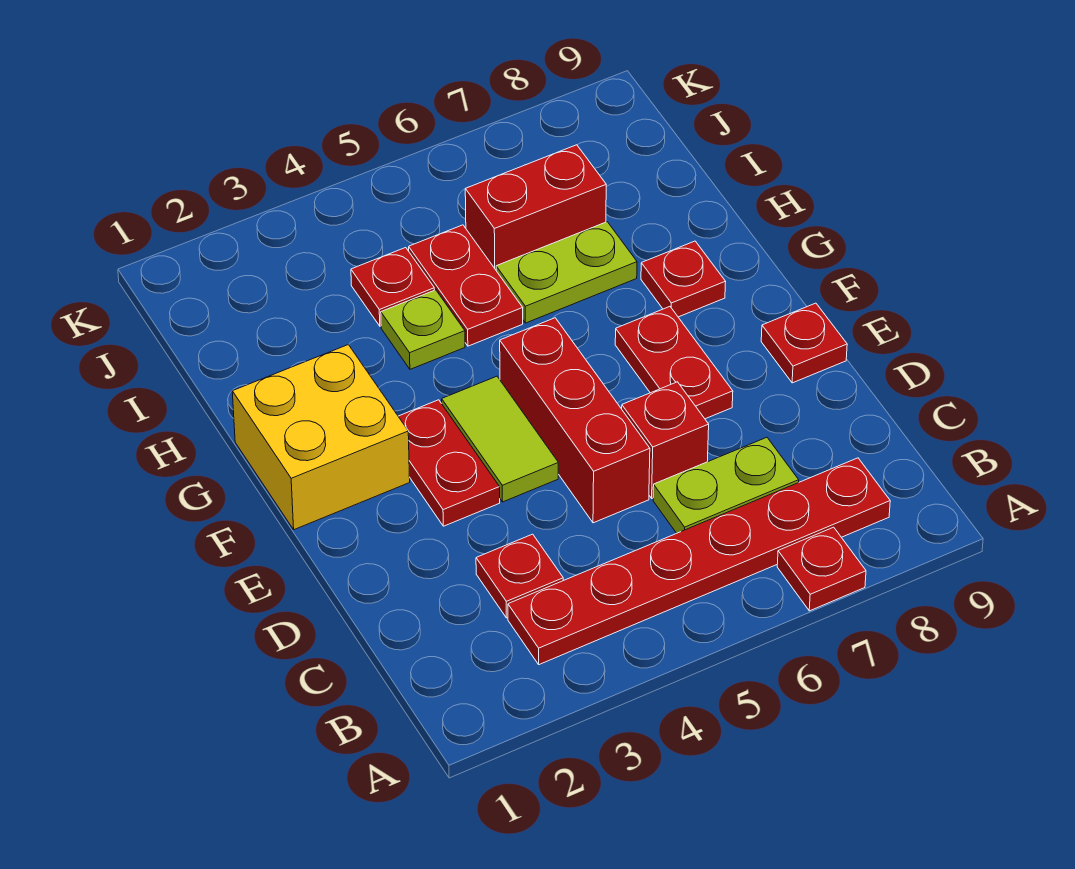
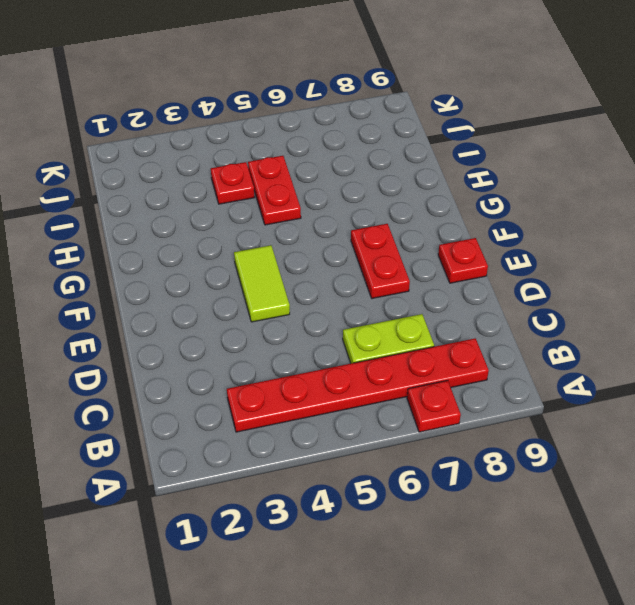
none -> red 1x1 plate [476,534,563,618]
none -> red 1x3 brick [500,318,650,523]
none -> red 1x1 brick [622,382,709,498]

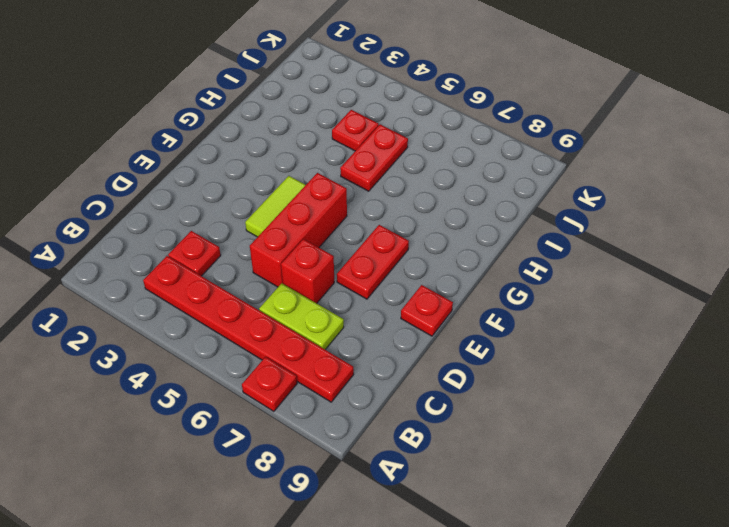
none -> red 1x2 plate [398,400,500,526]
none -> yellow 2x2 brick [232,345,410,530]
none -> red 1x1 plate [641,241,726,317]

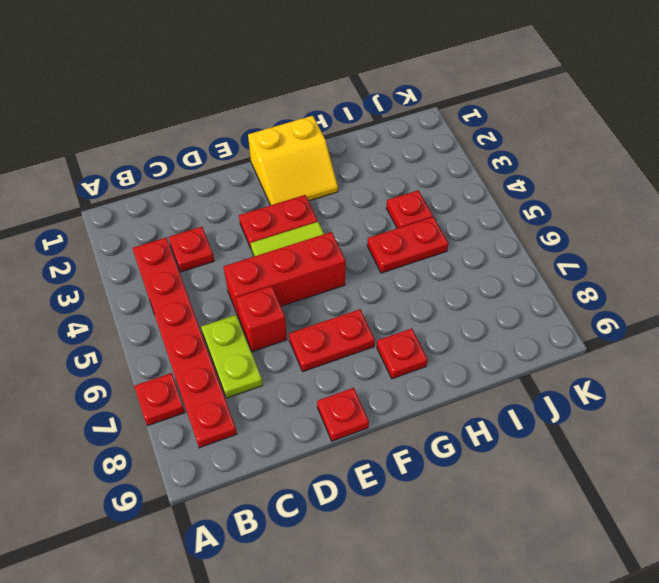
yellow 2x2 slope [248,116,338,205] -> yellow 2x2 brick [232,345,410,530]
none -> lime 1x1 plate [381,290,465,369]
none -> lime 1x2 plate [496,222,637,323]
none -> red 1x2 brick [465,145,606,270]

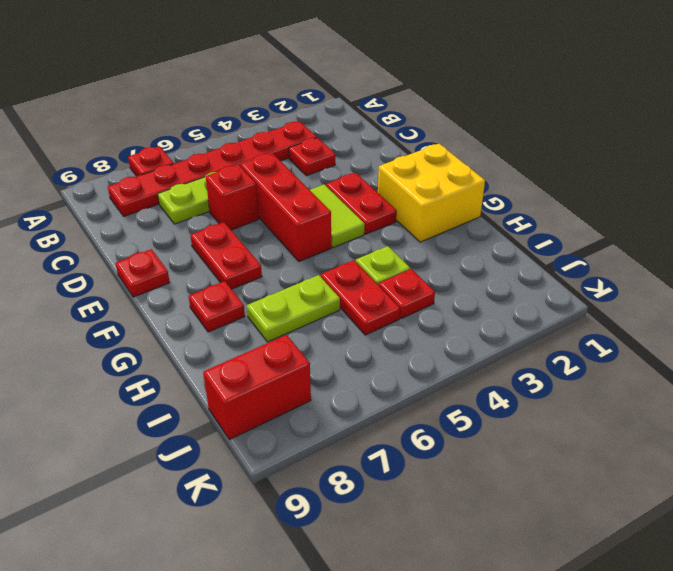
red 1x2 brick [203,335,311,440] -> red 1x2 brick moved to [465,145,606,270]

